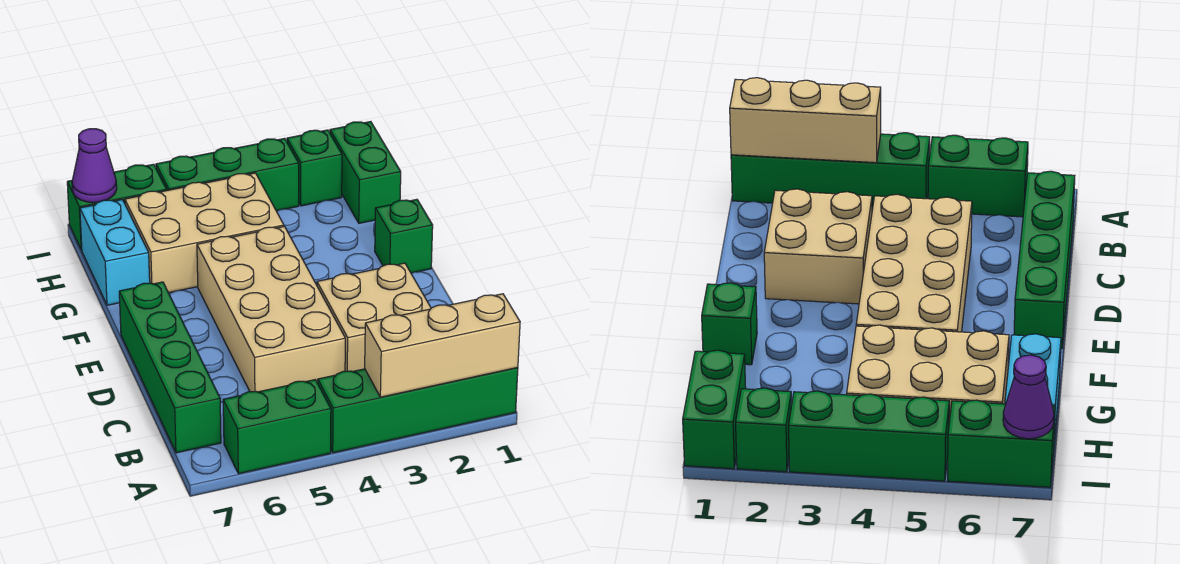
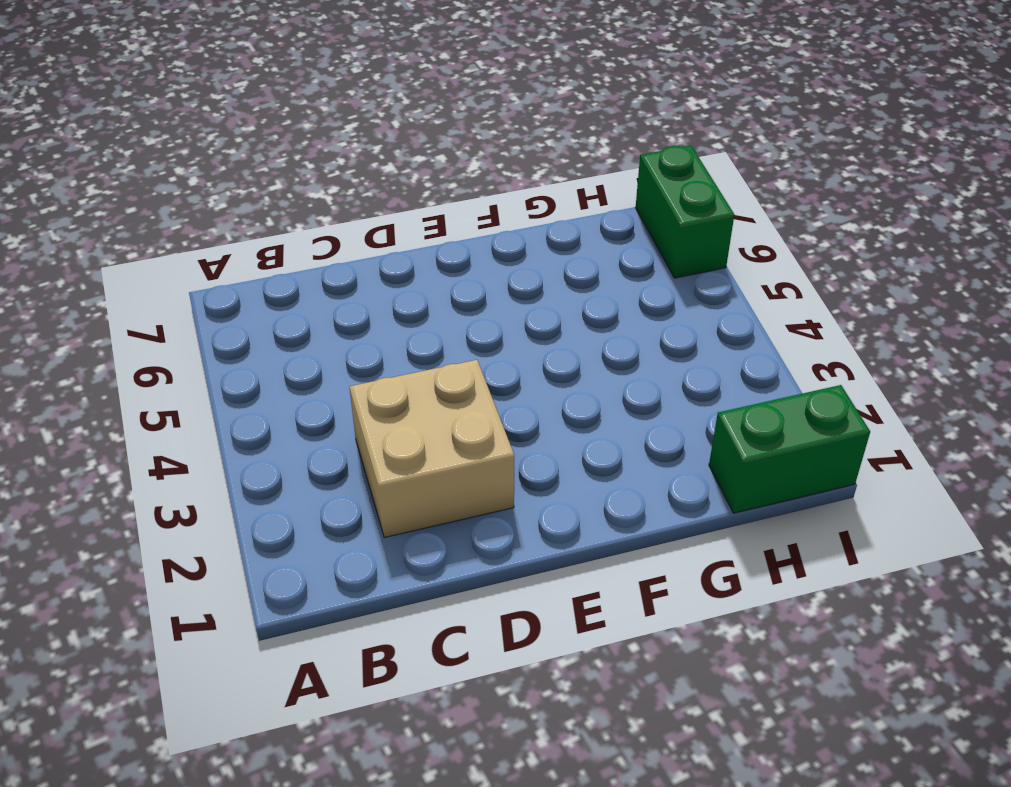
none -> green 1x4 brick [318,368,518,453]
none -> green 1x2 brick [223,380,331,474]
none -> green 1x4 brick [119,282,221,453]

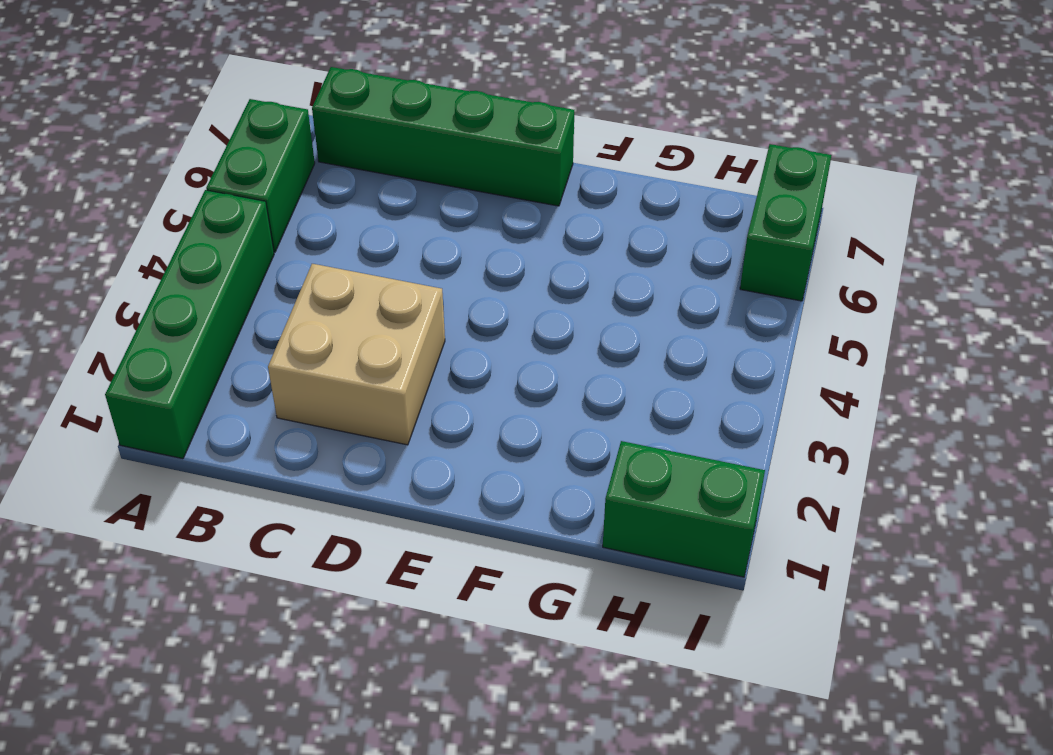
none -> tan 2x4 brick [197,226,345,392]
none -> green 1x1 brick [375,199,433,273]
none -> tan 2x3 brick [125,173,284,293]

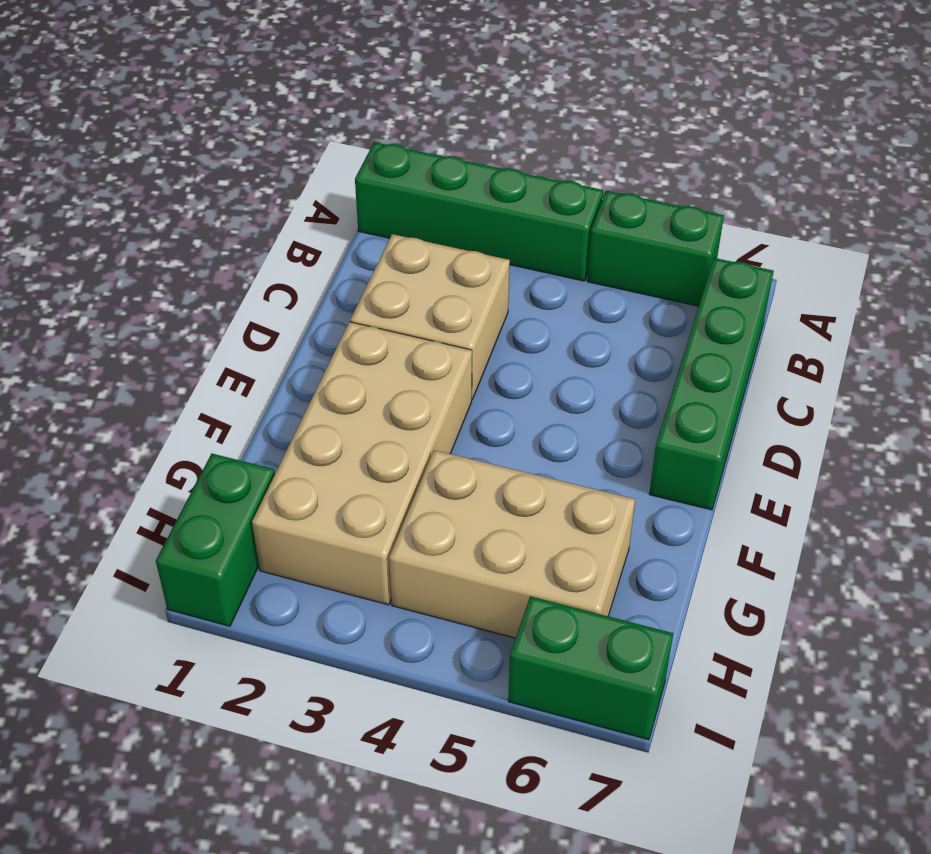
tan 2x4 brick [252,322,472,605] -> tan 2x4 brick moved to [197,226,345,392]
none -> green 1x1 brick [375,199,433,273]
none -> cyan 1x2 brick [80,200,150,305]
none -> green 1x1 brick [287,130,342,206]

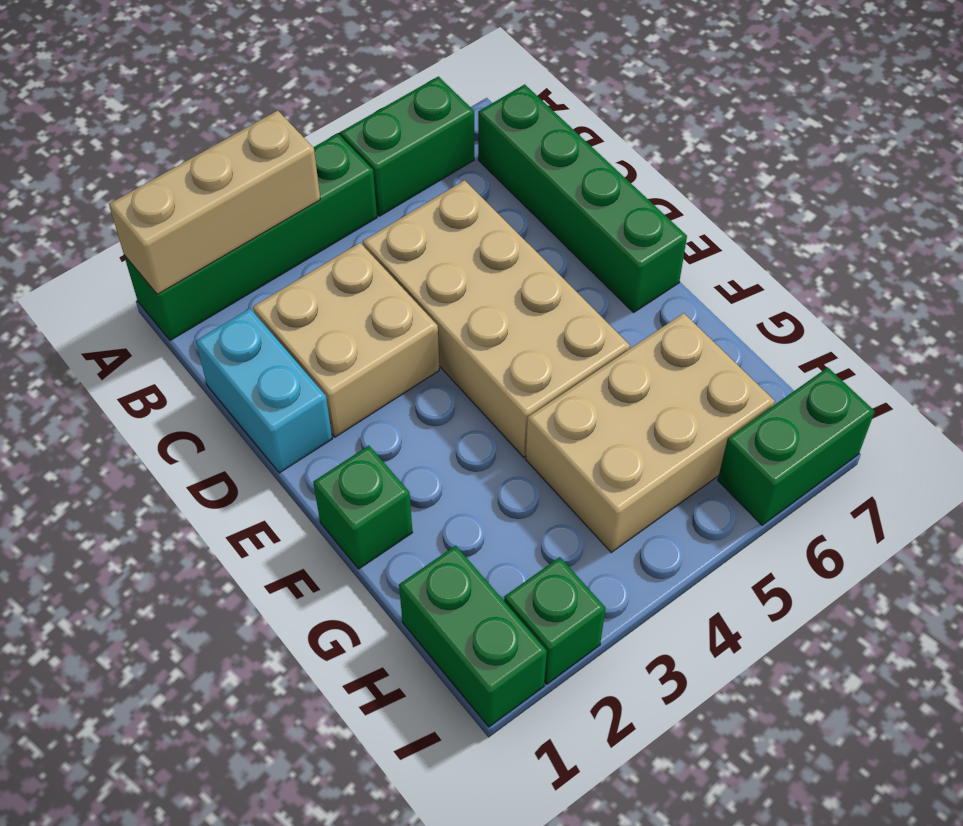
cyan 1x2 brick [196,309,332,473] -> cyan 1x2 brick moved to [80,200,150,305]
none -> green 1x3 brick [156,138,299,211]
none -> purple 1x1 cone [72,129,117,203]

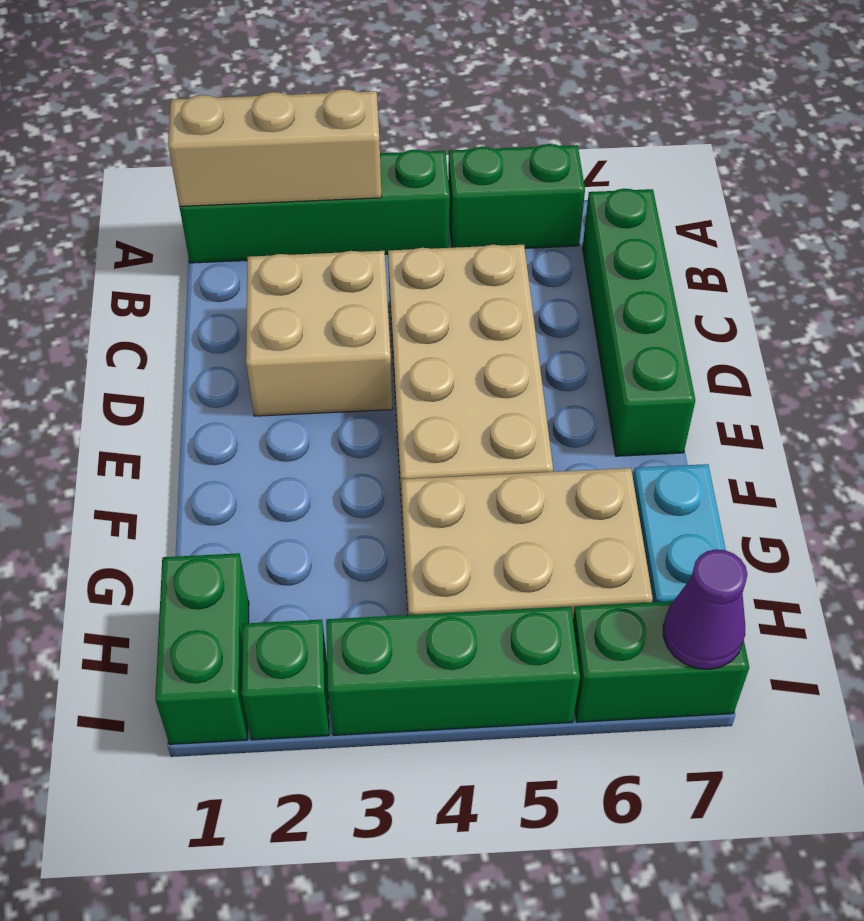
none -> green 1x1 brick [375,199,433,273]

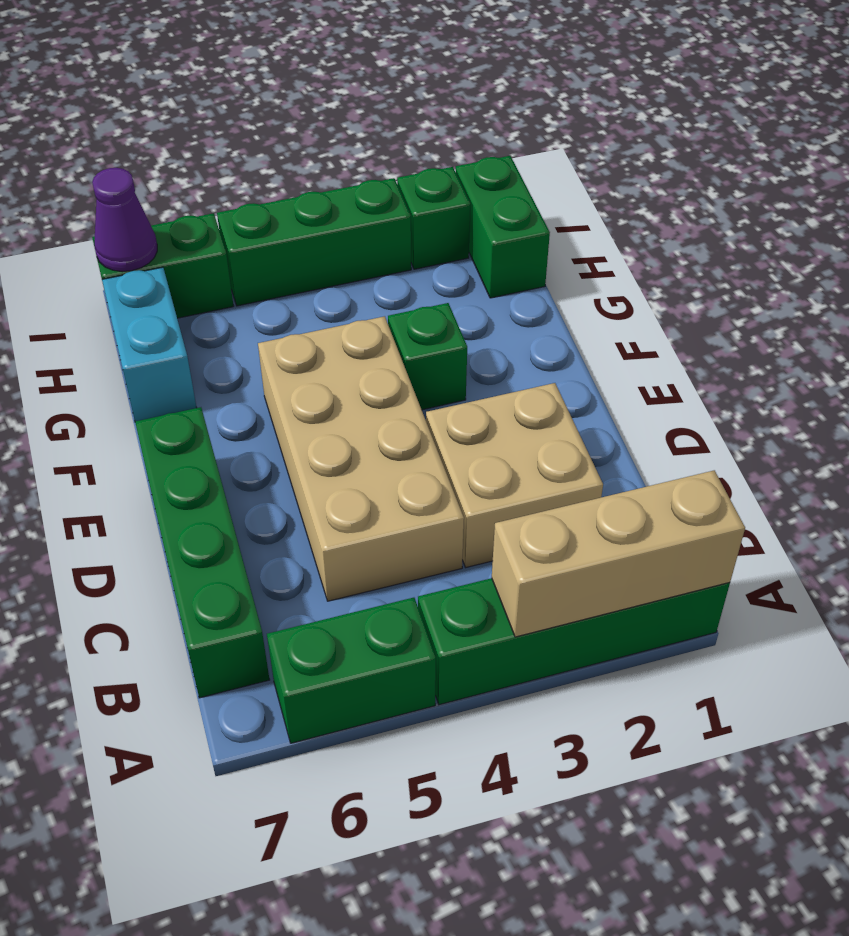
green 1x1 brick [388,303,467,410] -> green 1x1 brick moved to [375,199,433,273]
none -> tan 2x3 brick [125,173,284,293]

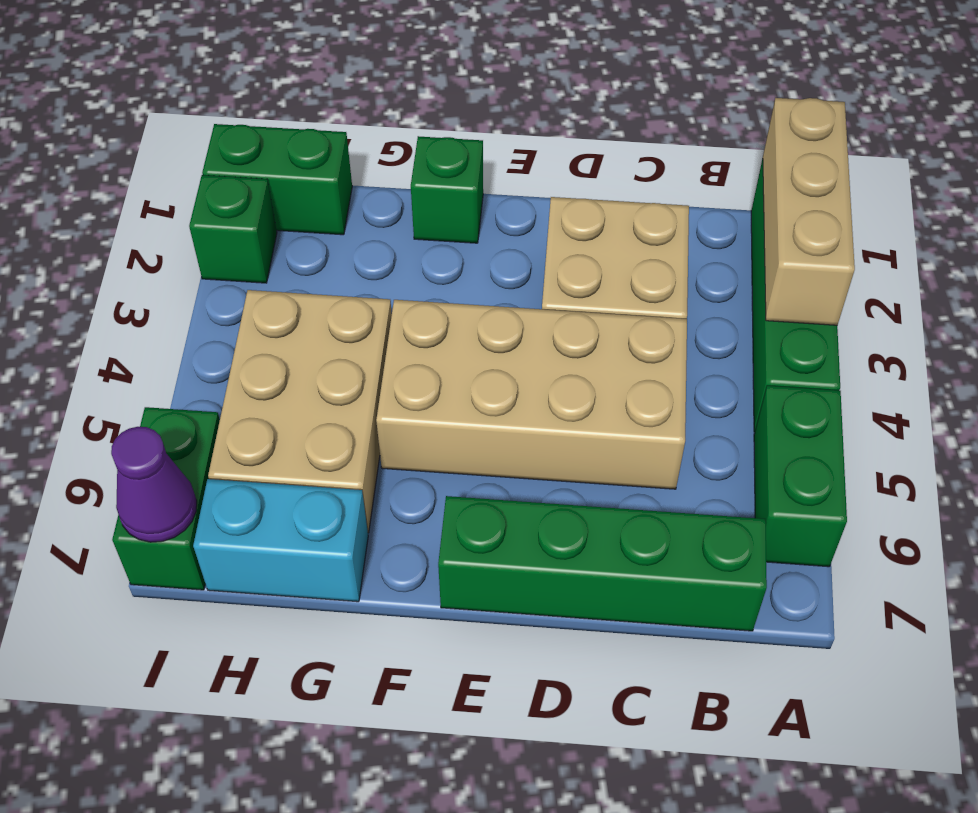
none -> green 1x3 brick [156,138,299,211]

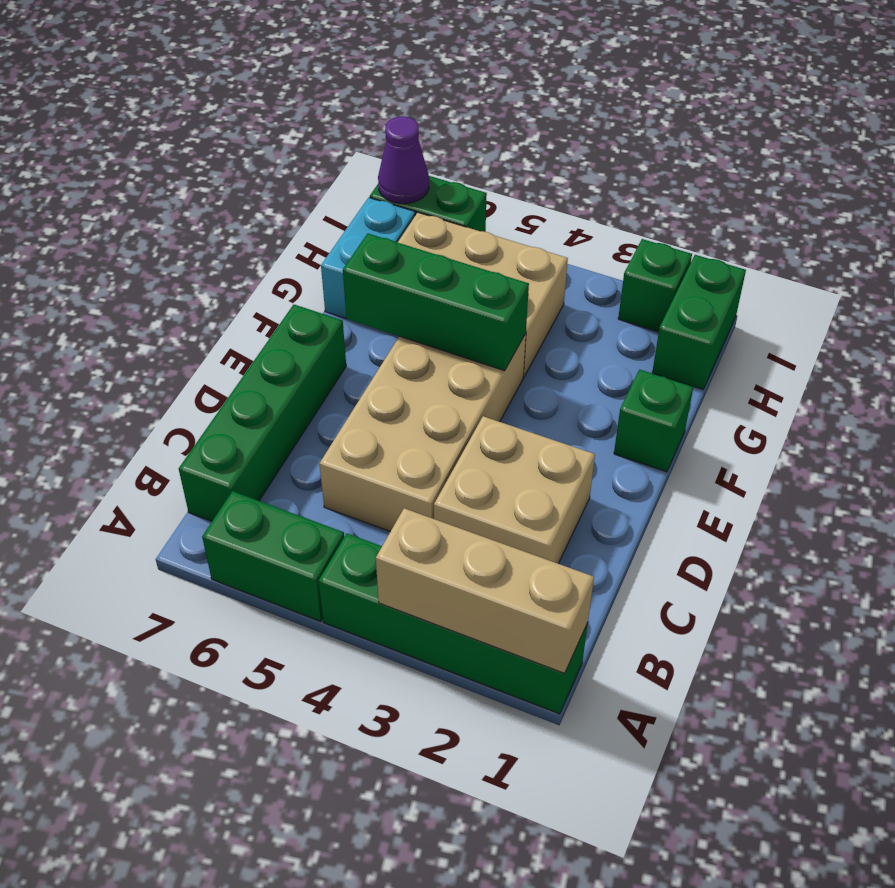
green 1x3 brick [343,233,529,371] -> green 1x3 brick moved to [156,138,299,211]

